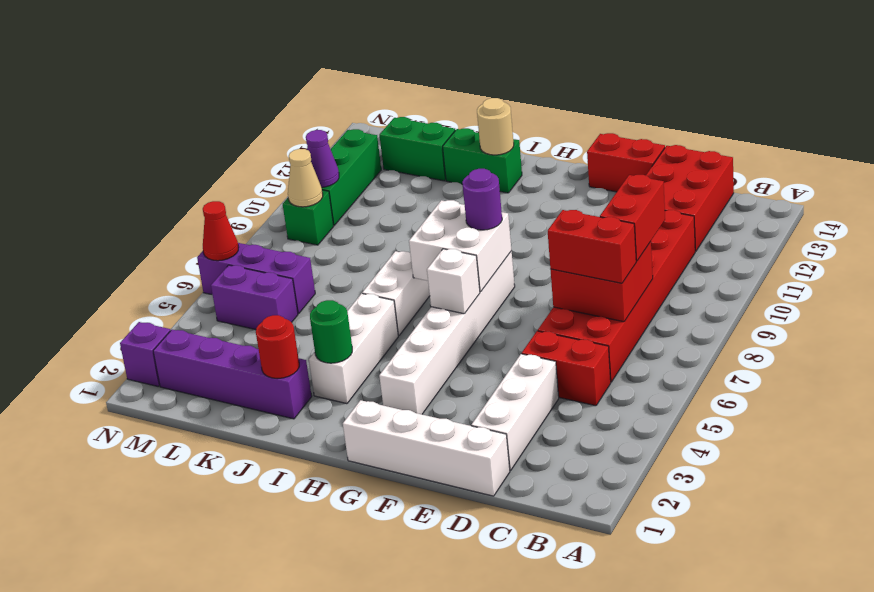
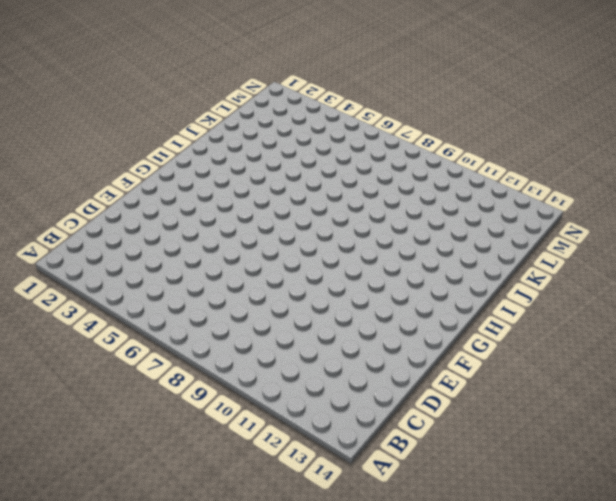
none -> red 1x2 brick [522,331,611,406]
none -> red 2x6 brick [538,210,695,382]
none -> red 2x3 brick [646,145,734,251]

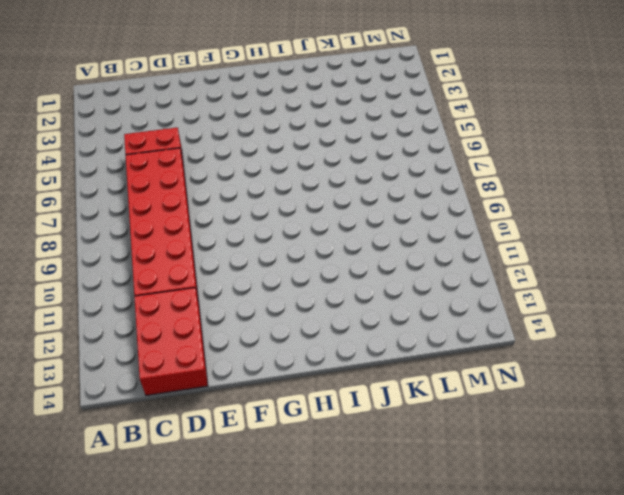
none -> white 1x4 brick [343,400,510,496]
none -> white 1x3 brick [471,354,559,471]
none -> red 1x2 brick [587,133,665,192]

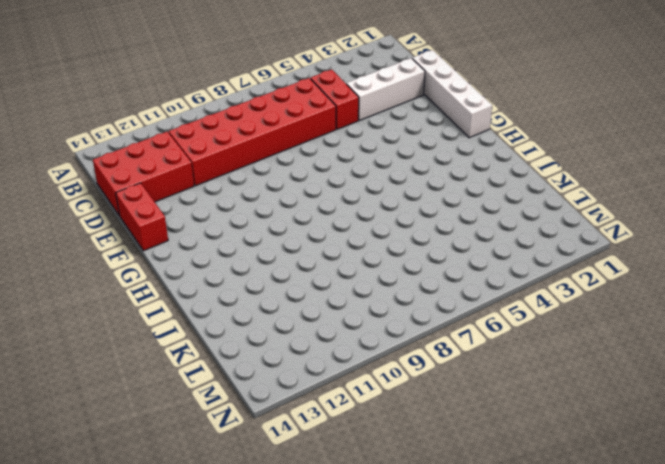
none -> white 1x6 brick [379,251,515,414]
none -> white 1x3 brick [309,294,398,404]
none -> white 1x2 brick [362,251,430,336]

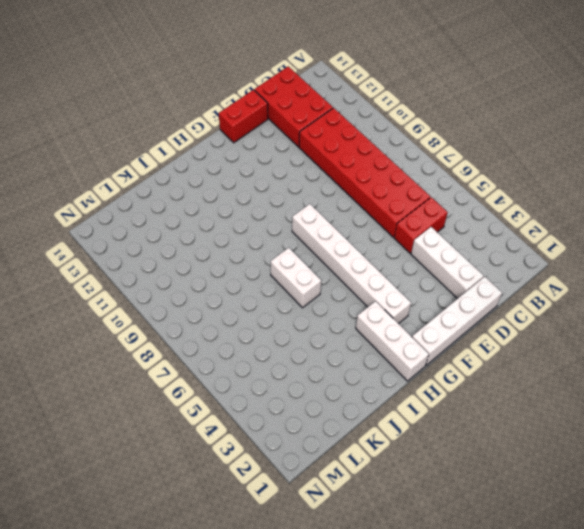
white 1x3 brick [356,301,429,381] -> white 1x3 brick moved to [309,294,398,404]
none -> green 1x2 brick [443,128,522,193]
none -> purple 1x4 brick [153,330,312,419]
none -> green 1x2 brick [379,117,455,181]

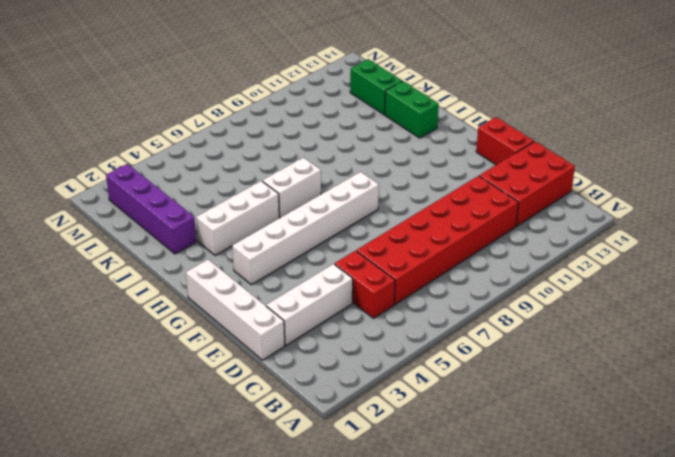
none -> purple 1x2 brick [211,265,298,330]
none -> purple 1x3 brick [197,243,315,314]
none -> green 1x1 brick [283,190,334,245]

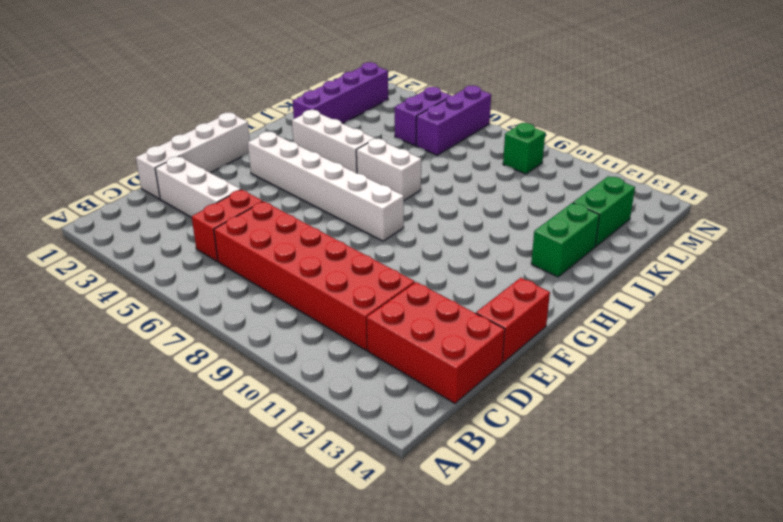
none -> green 1x3 brick [322,129,381,225]
none -> purple 1x1 brick [120,322,171,386]
none -> red 2x2 brick [550,241,653,322]

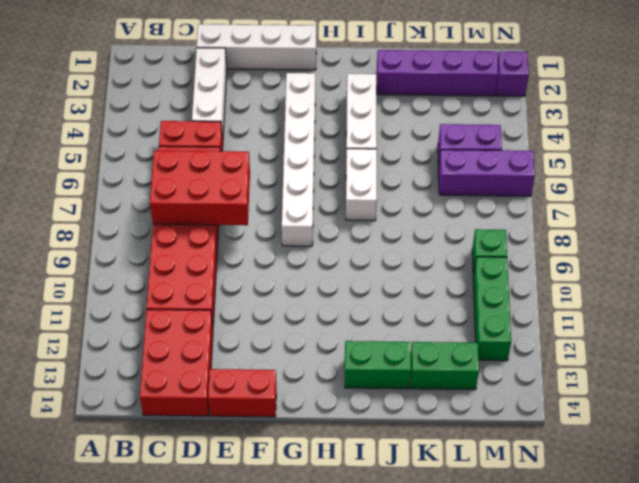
red 2x3 brick [150,151,250,225] -> red 2x2 brick [550,241,653,322]
none -> white 1x1 brick [427,249,480,314]
none -> white 2x2 brick [409,200,511,292]
none -> green 1x1 round brick [310,300,352,363]

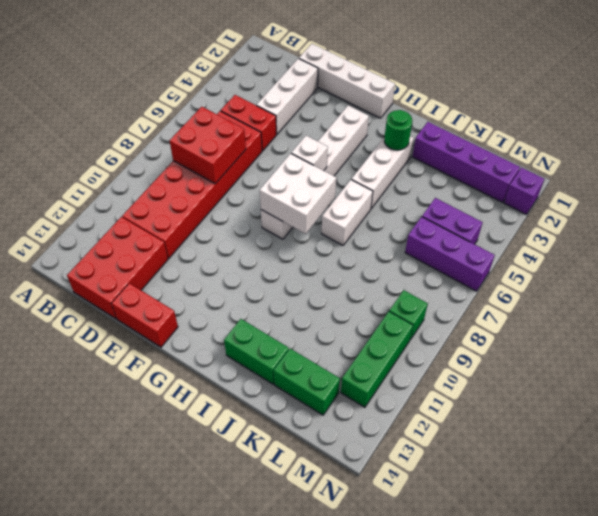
none -> tan 1x1 round brick [477,98,514,155]
none -> red 1x1 round brick [256,315,299,378]
none -> tan 1x1 cone [288,149,323,207]

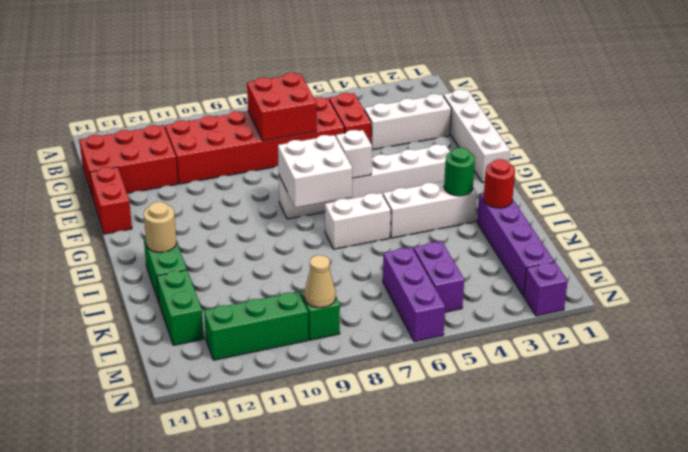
none -> purple 1x1 cone [306,130,339,187]
none -> red 1x1 cone [203,201,239,261]
none -> red 1x2 brick [548,210,636,283]

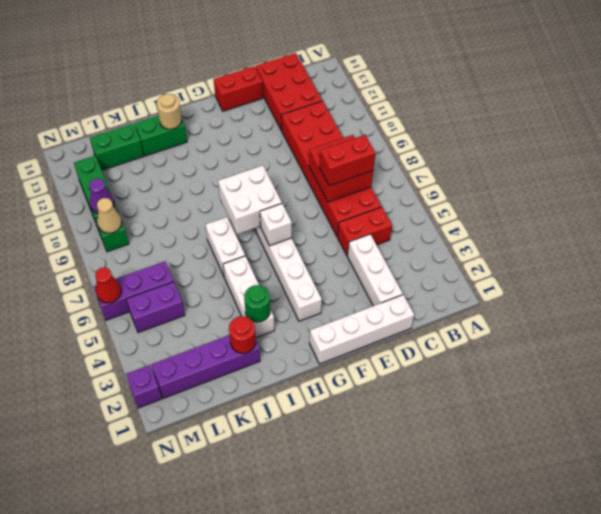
none -> red 1x2 brick [600,175,665,261]
none -> purple 1x1 round brick [462,169,502,230]

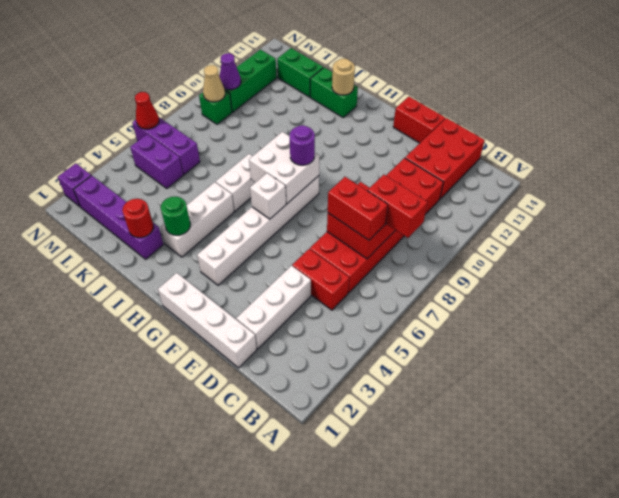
red 1x2 brick [368,175,428,238] -> red 1x2 brick turned to [600,175,665,261]

